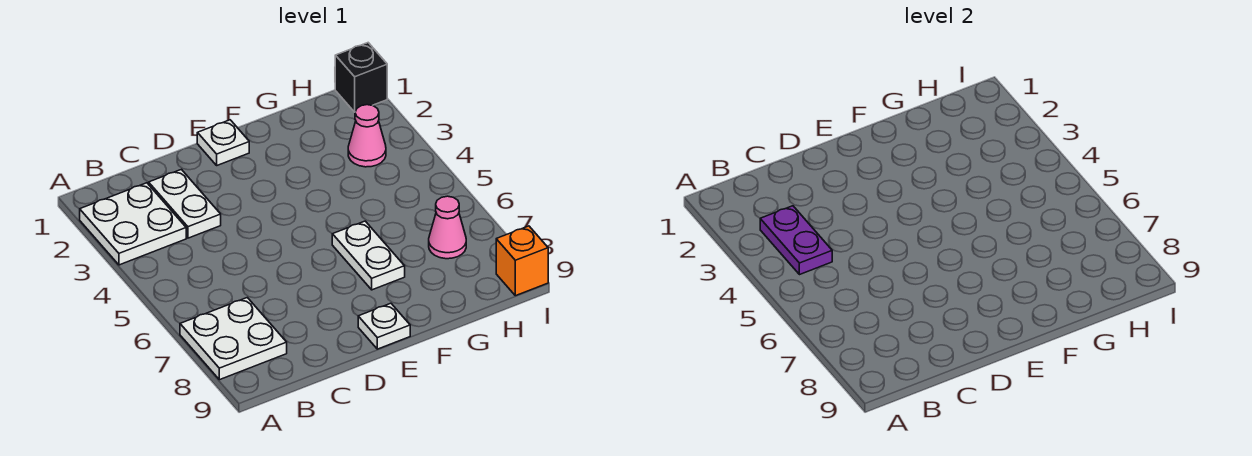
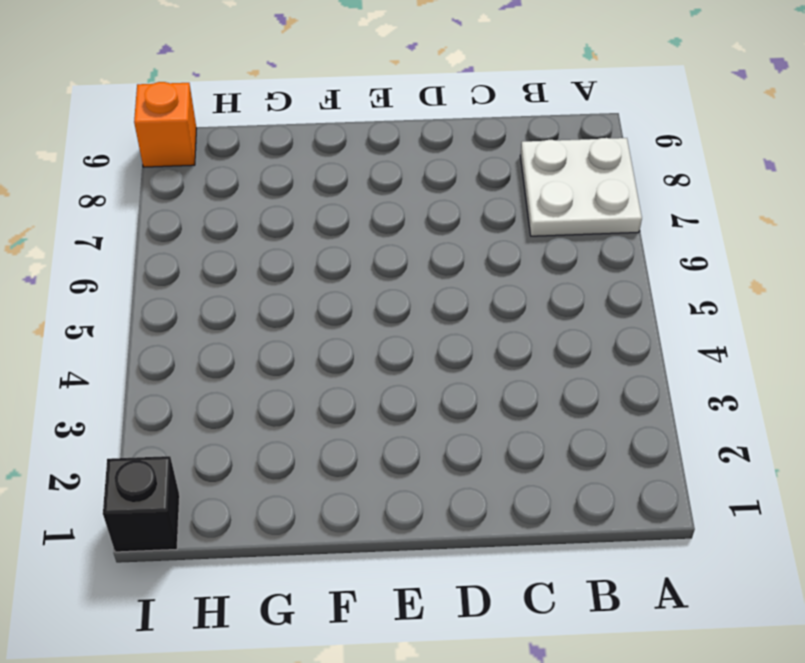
none -> white 2x2 plate [80,183,186,265]
none -> white 1x2 plate [149,169,221,238]

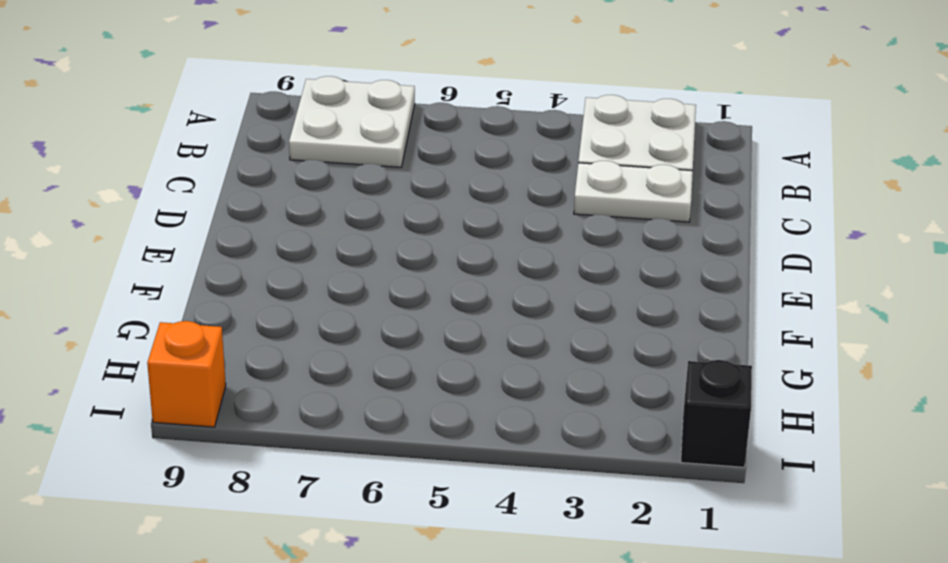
none -> white 1x1 plate [197,120,249,165]
none -> white 1x1 plate [358,303,410,349]

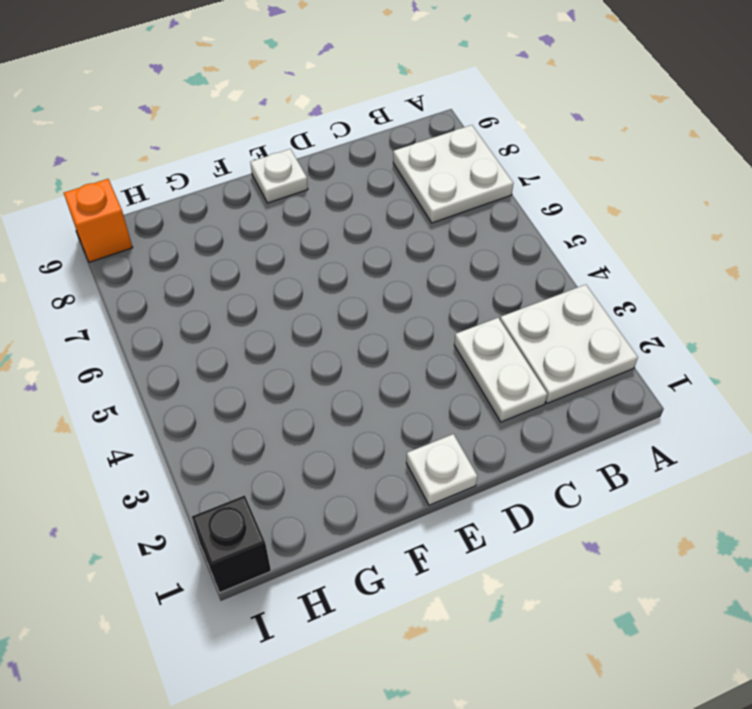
none -> white 1x2 plate [332,221,405,290]
none -> pink 1x1 cone [348,105,386,167]

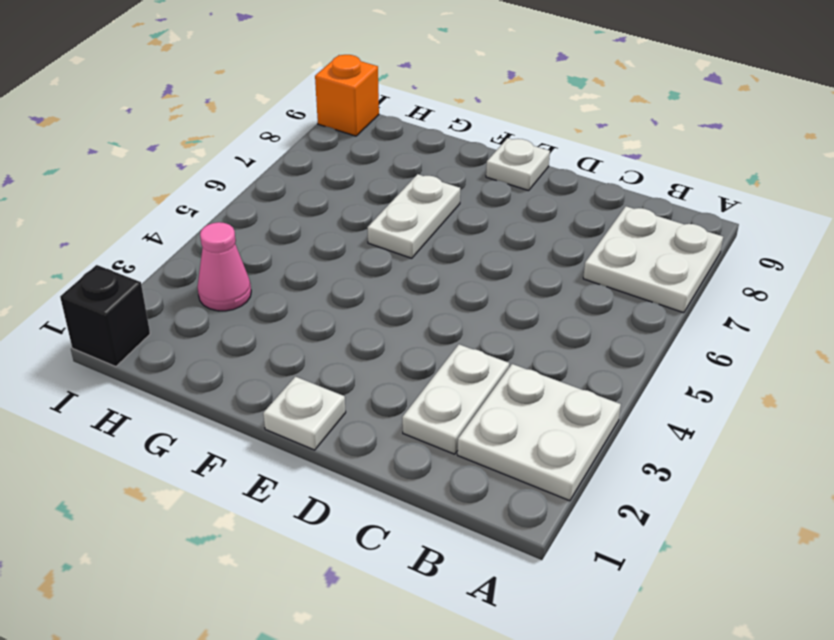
none -> pink 1x1 cone [429,196,466,259]
none -> purple 1x2 plate [760,206,832,275]

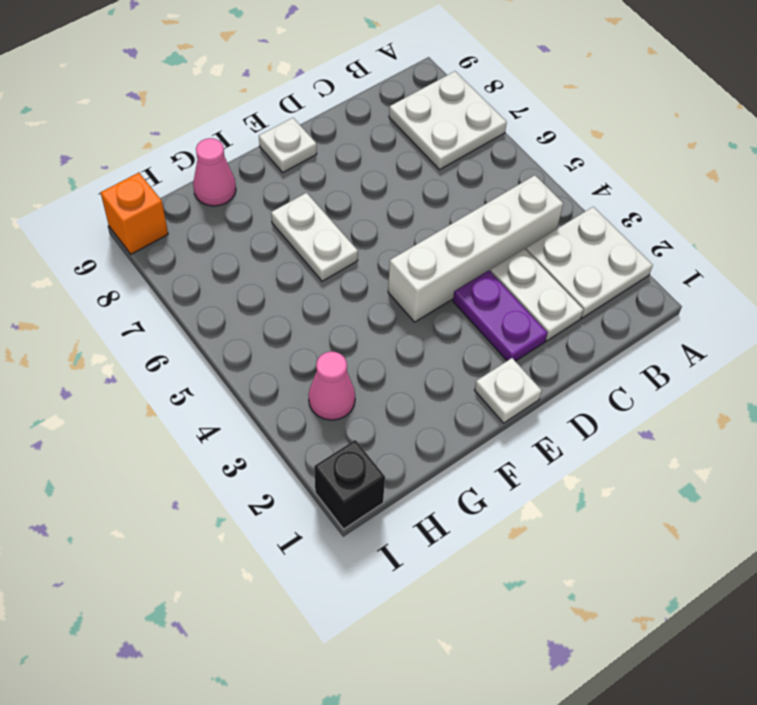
white 1x4 brick [388,175,563,322] -> none
purple 1x2 plate [453,270,547,361] -> purple 1x2 plate moved to [760,206,832,275]
pink 1x1 cone [193,138,236,206] -> pink 1x1 cone moved to [429,196,466,259]

